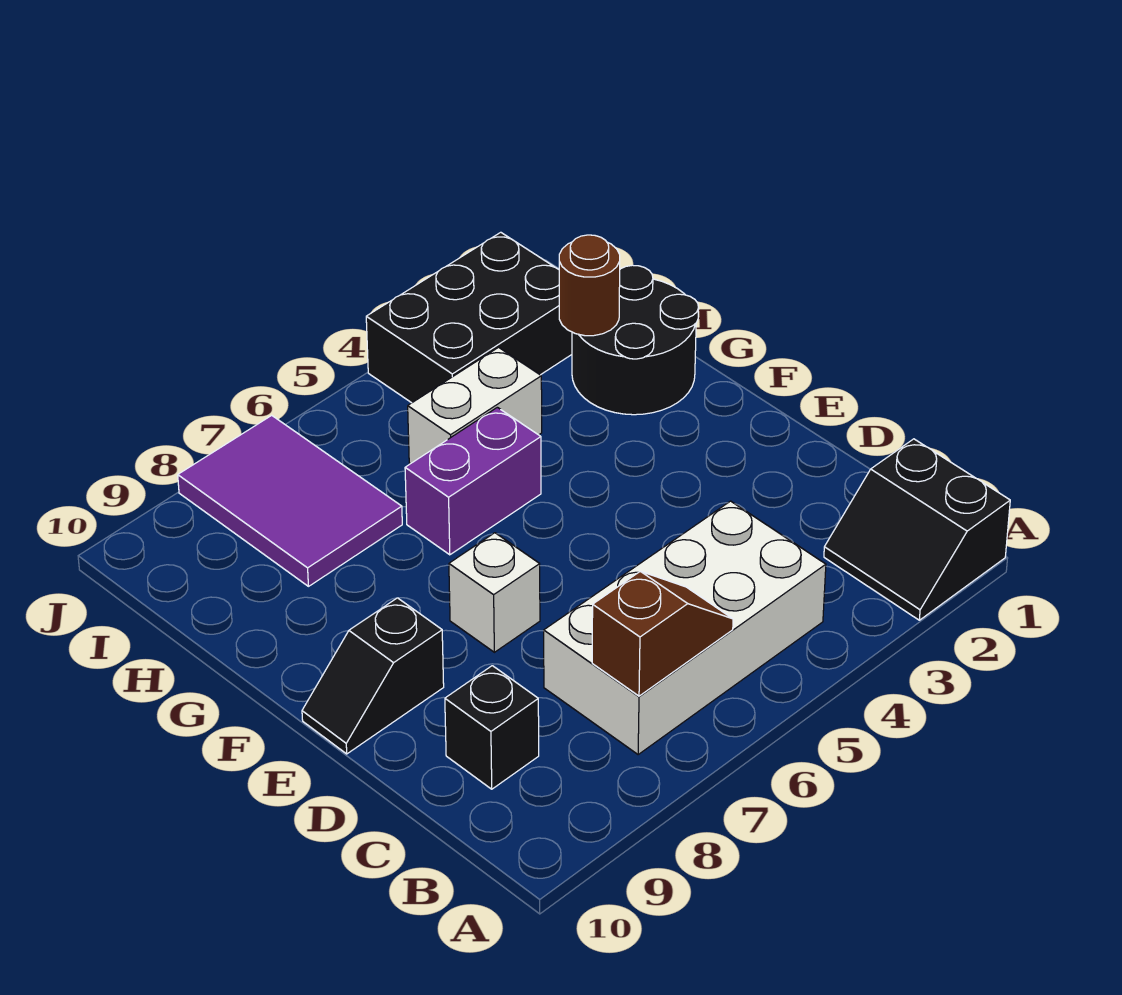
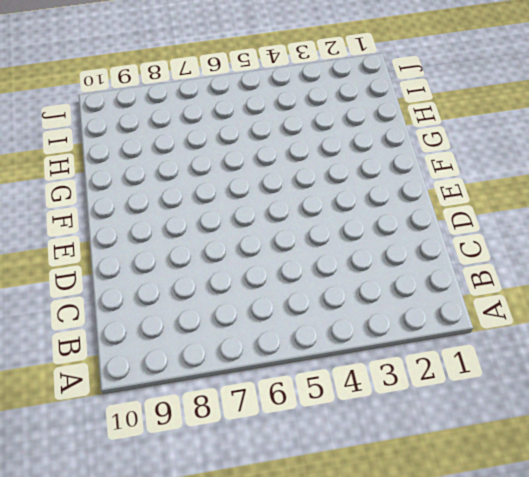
none -> black 2x2 slope [824,439,1010,620]
none -> white 2x4 brick [544,501,826,754]
none -> black 1x1 brick [445,666,539,789]

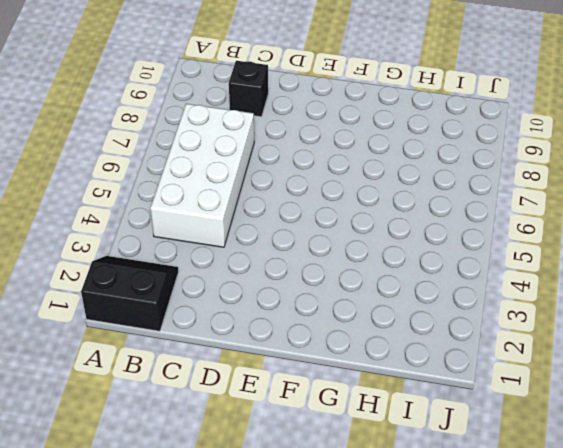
none -> white 1x1 brick [449,533,540,652]
none -> black 1x2 slope [302,598,444,754]
none -> black 2x2 round brick [572,265,699,415]

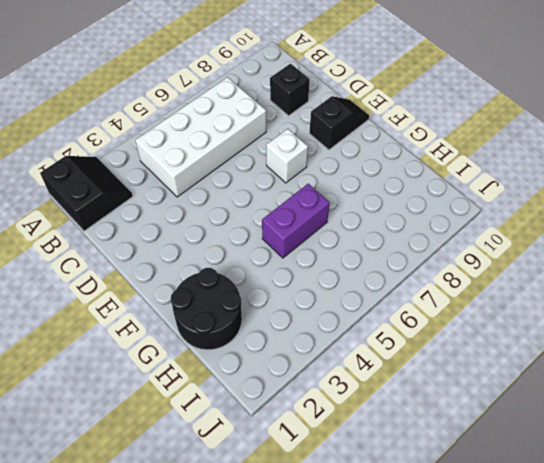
none -> white 1x2 brick [408,347,542,464]
none -> purple 2x3 tile [178,415,402,586]
none -> black 2x3 brick [366,232,572,403]

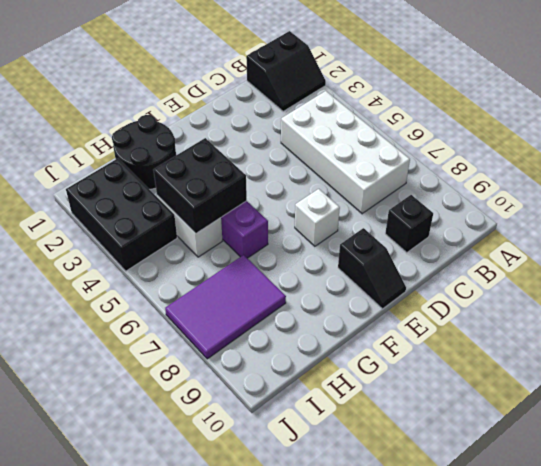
black 2x2 brick [154,138,247,233] -> none
none -> brown 1x2 slope [592,571,733,696]
none -> brown 1x1 round brick [559,235,620,336]

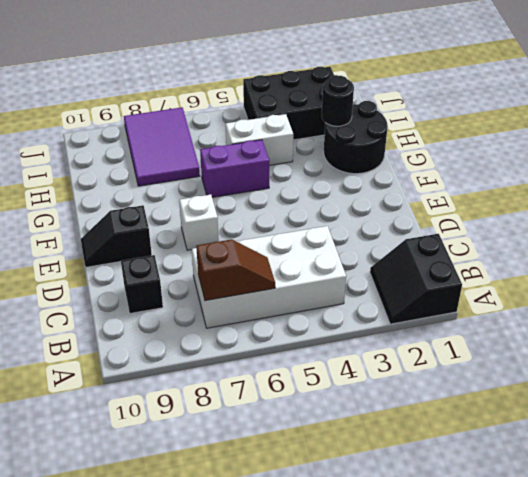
black 1x1 round brick [322,75,354,126] -> brown 1x1 round brick [559,235,620,336]

